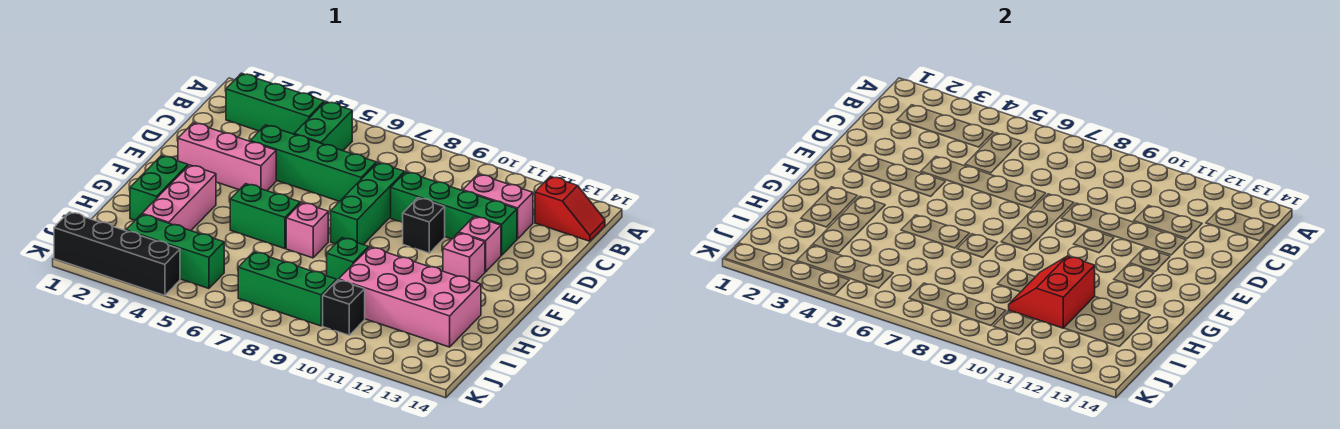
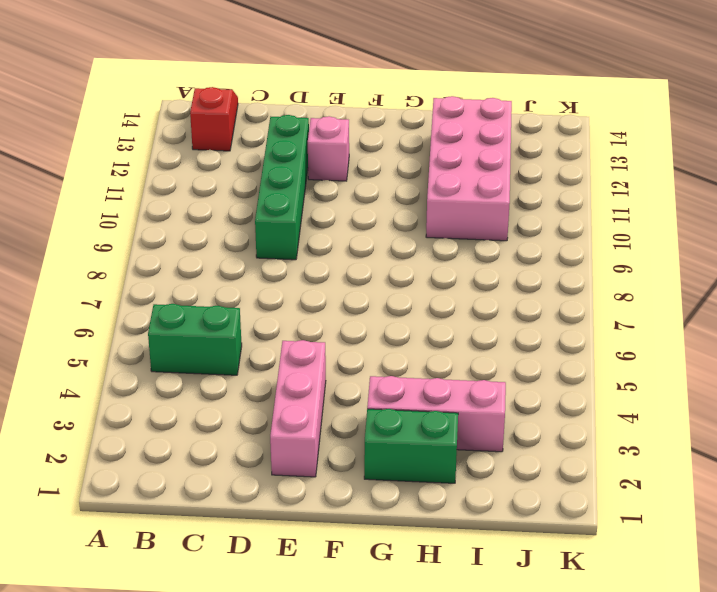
none -> green 1x3 brick [226,73,324,134]
none -> pink 1x2 brick [463,174,533,239]
none -> green 1x4 brick [250,125,376,202]

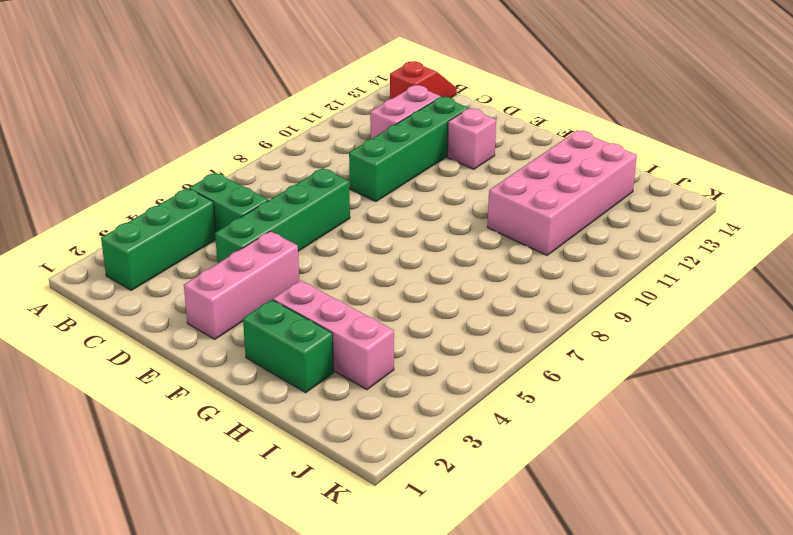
none -> green 1x3 brick [331,163,405,245]
none -> black 1x1 brick [403,198,445,253]
none -> pink 1x1 brick [443,233,485,282]

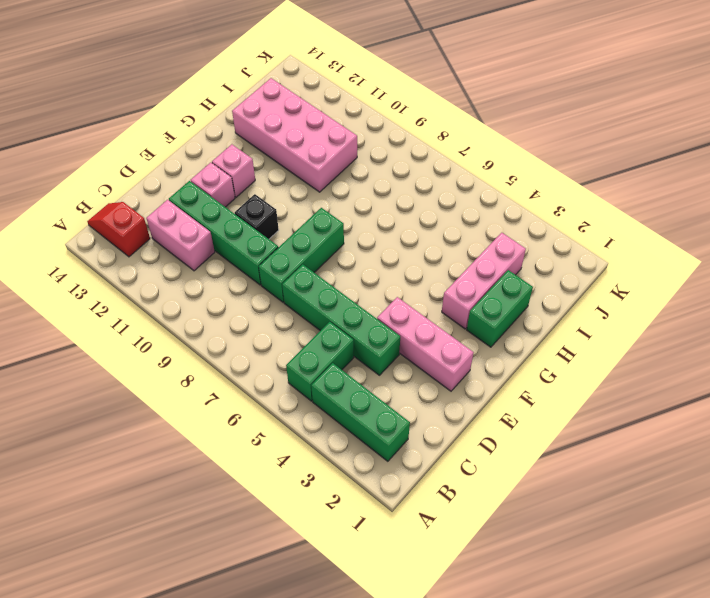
none -> green 1x2 brick [230,184,300,249]
none -> pink 1x1 brick [286,203,328,258]
none -> green 1x1 brick [327,238,369,280]

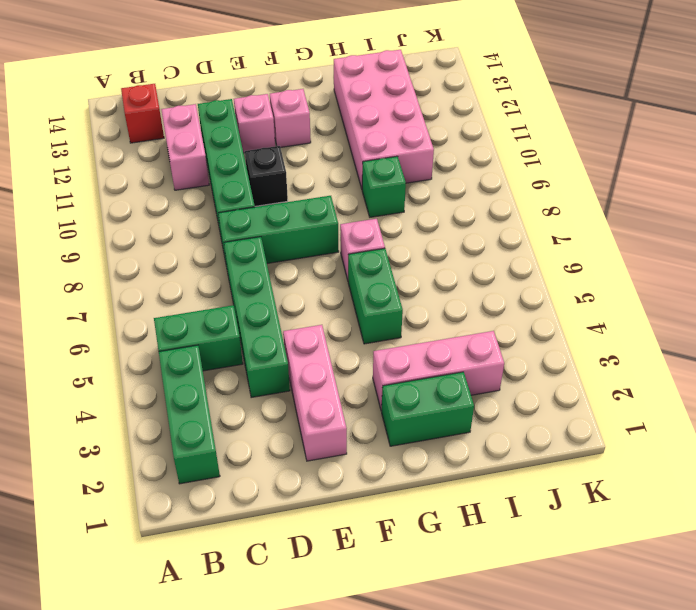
none -> green 1x3 brick [126,214,224,289]
none -> green 1x3 brick [238,252,337,326]
none -> black 1x1 brick [323,280,365,335]

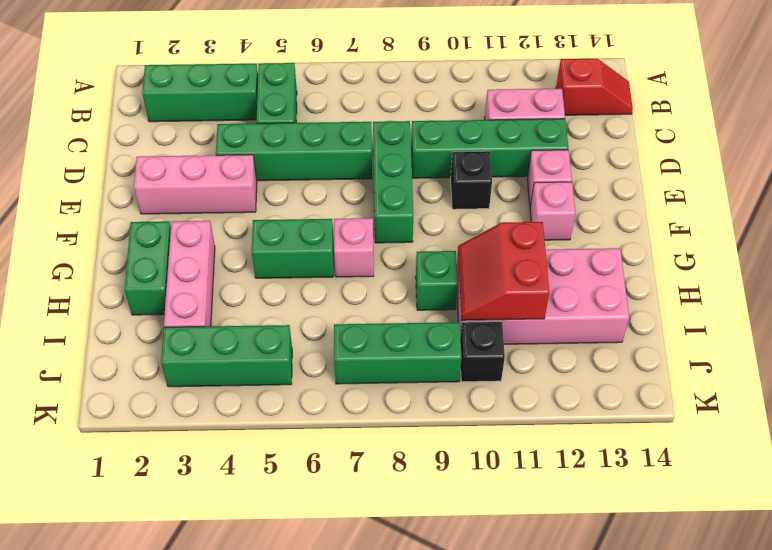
none -> black 1x4 brick [54,212,180,296]

